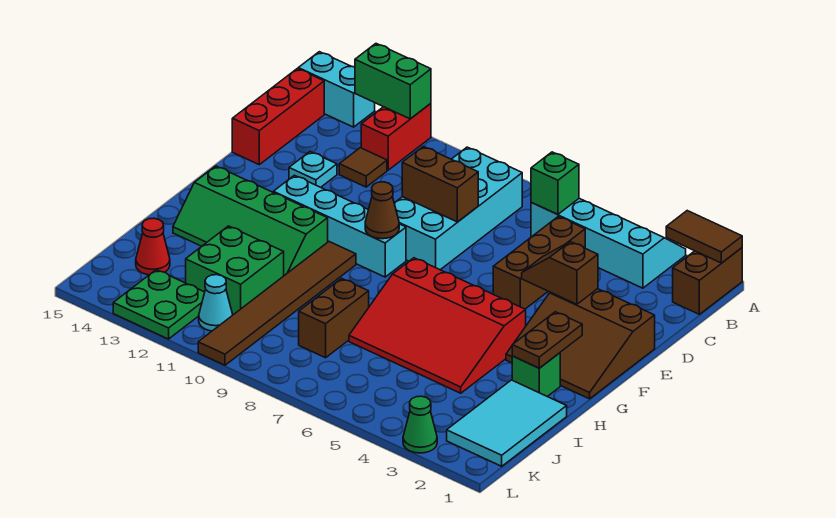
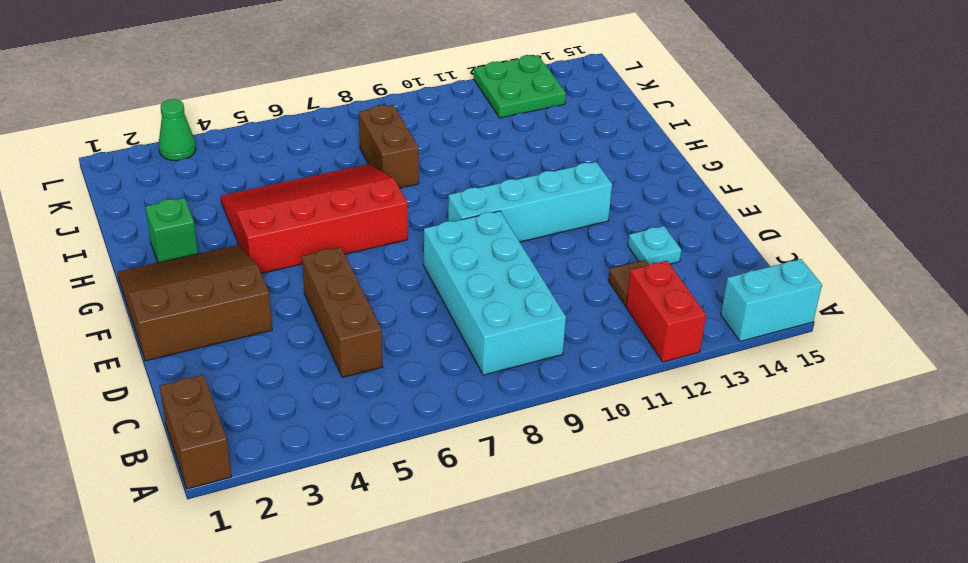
none -> cyan 2x4 slope [531,198,686,288]
none -> red 1x3 brick [232,69,324,165]
none -> brown 1x6 tile [198,242,356,365]

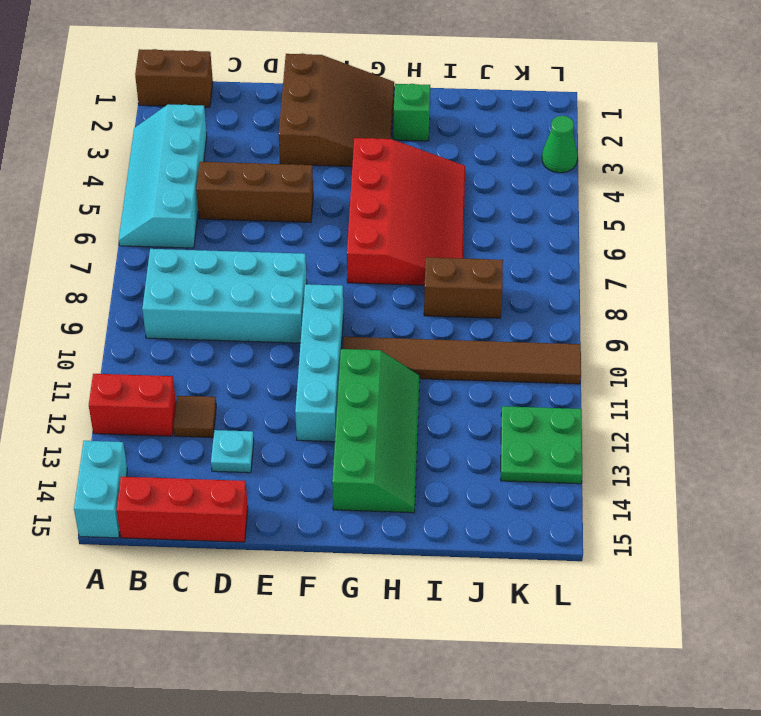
none -> cyan 2x3 tile [447,380,567,466]
none -> green 2x2 brick [186,226,284,315]
none -> red 1x1 cone [136,218,170,275]

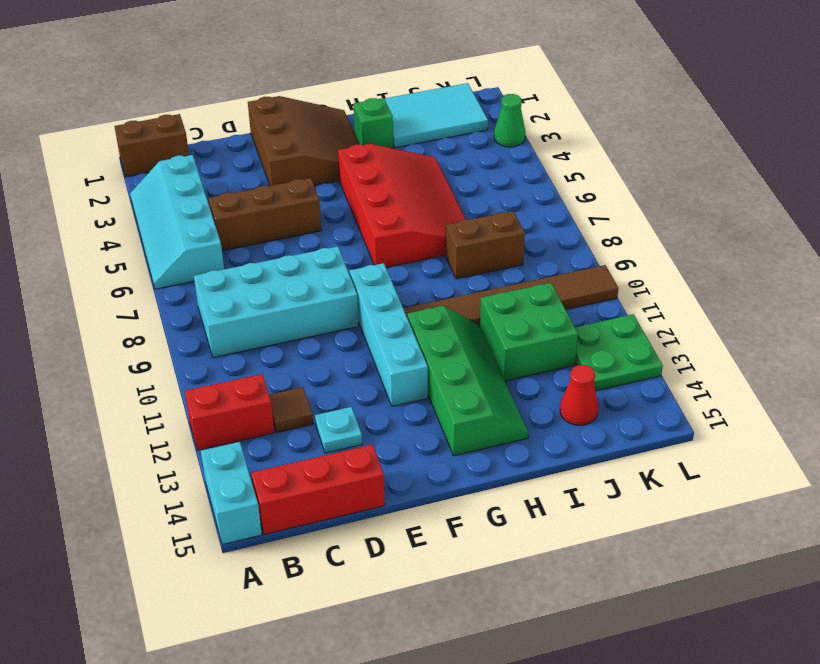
none -> cyan 1x1 cone [199,275,233,331]
none -> brown 1x2 tile [666,211,742,263]
none -> green 1x2 brick [355,44,431,119]

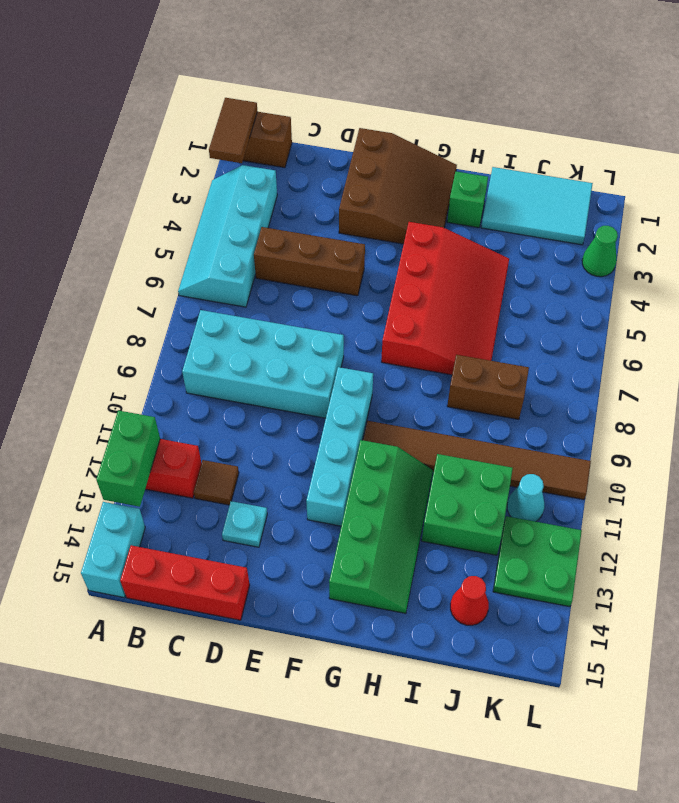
none -> green 1x1 brick [531,152,579,214]
none -> brown 1x2 brick [402,146,478,222]
none -> brown 1x2 slope [522,242,598,304]

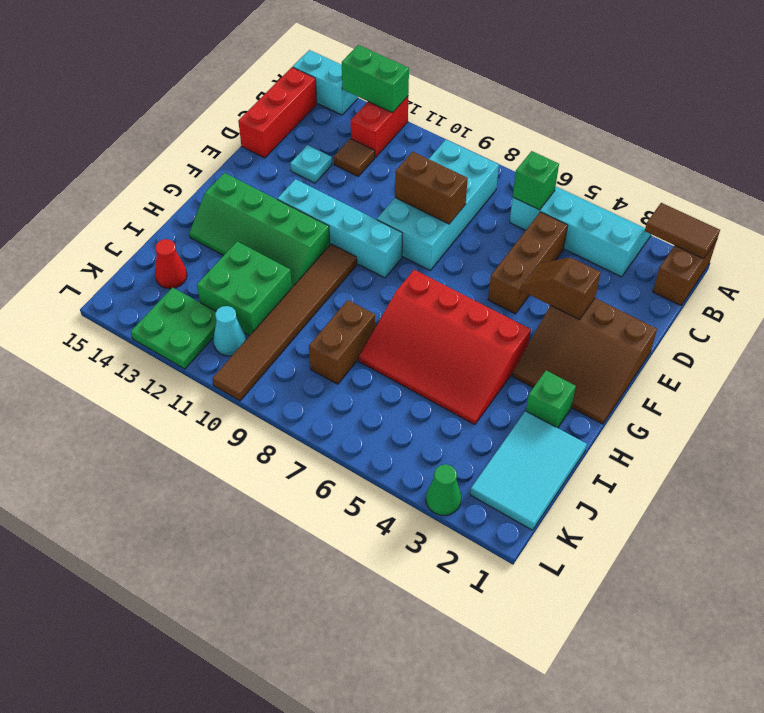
none -> brown 1x1 cone [365,182,399,239]
none -> brown 1x2 plate [512,312,582,368]

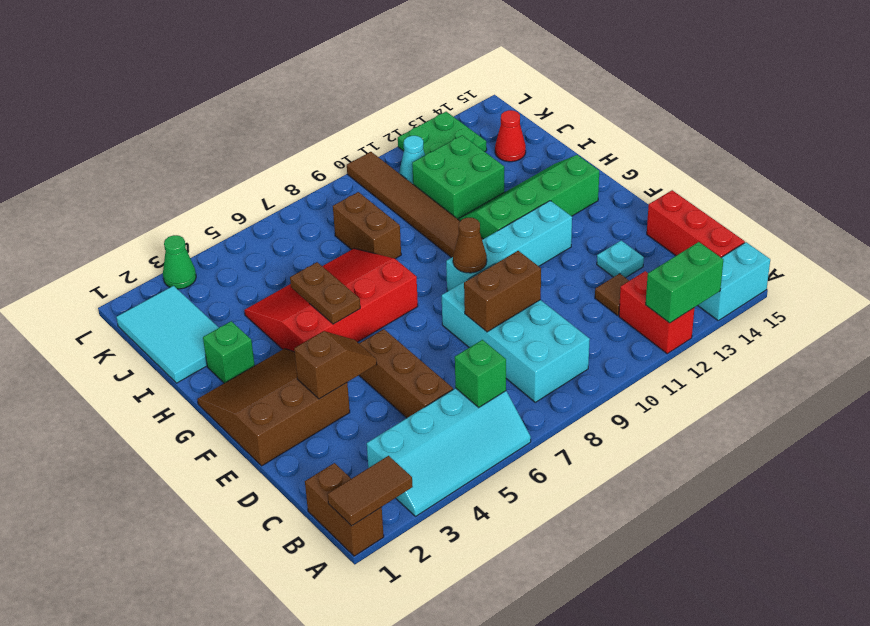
brown 1x2 plate [290,262,360,324] -> brown 1x2 plate moved to [512,312,582,368]

